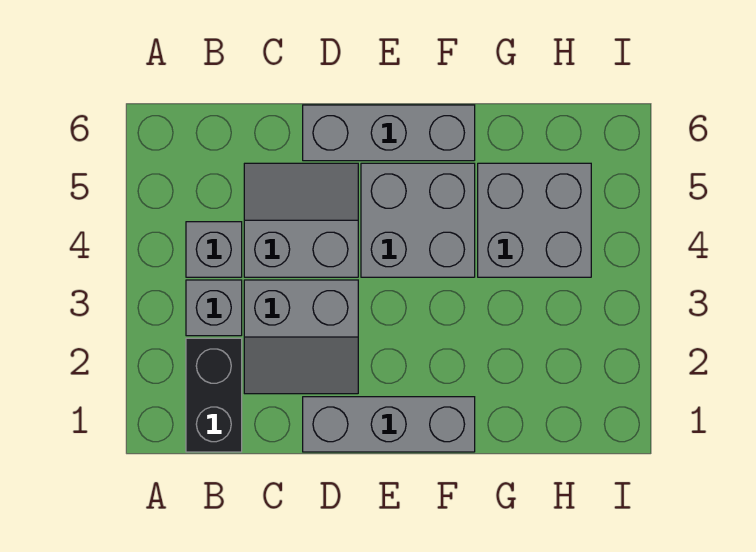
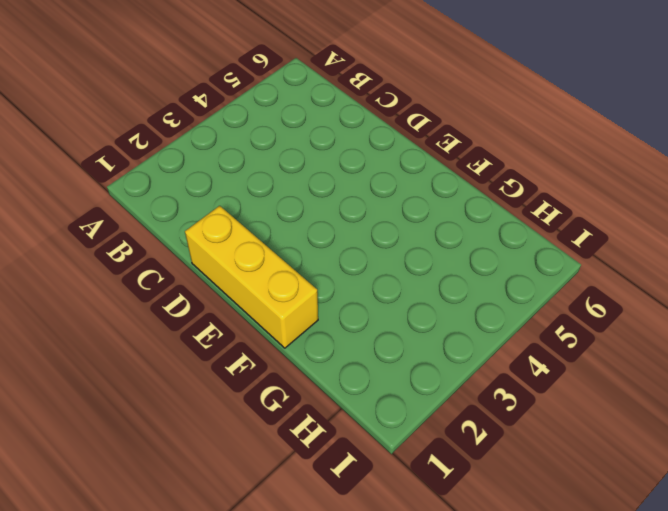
yellow 1x3 brick [185,206,318,348] -> grey 1x3 brick [303,397,475,452]
none -> black 1x2 brick [186,338,242,452]
none -> grey 1x1 brick [186,280,242,336]

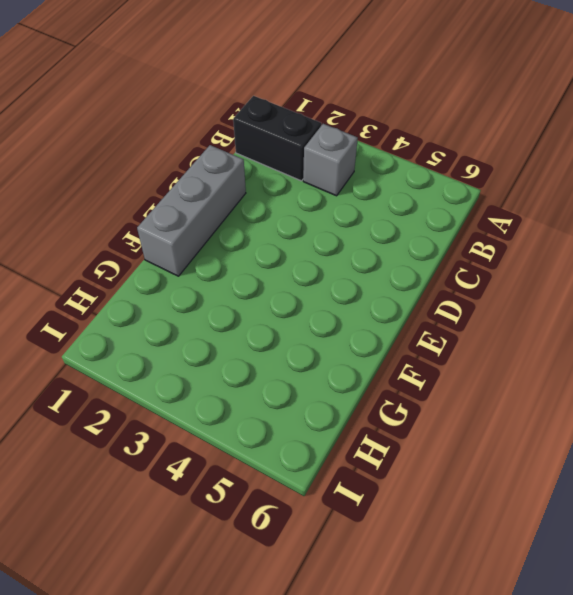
none -> grey 1x1 brick [186,222,242,277]
none -> grey 2x2 slope [244,280,358,394]

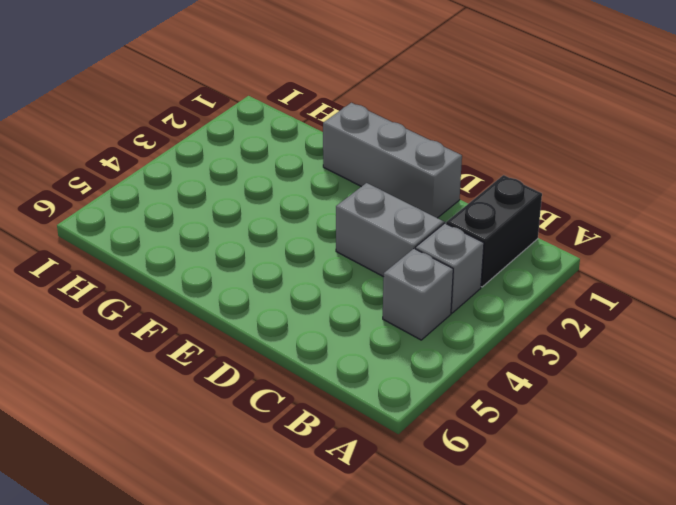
none -> grey 2x2 slope [244,163,358,277]
none -> grey 1x3 brick [303,105,475,161]

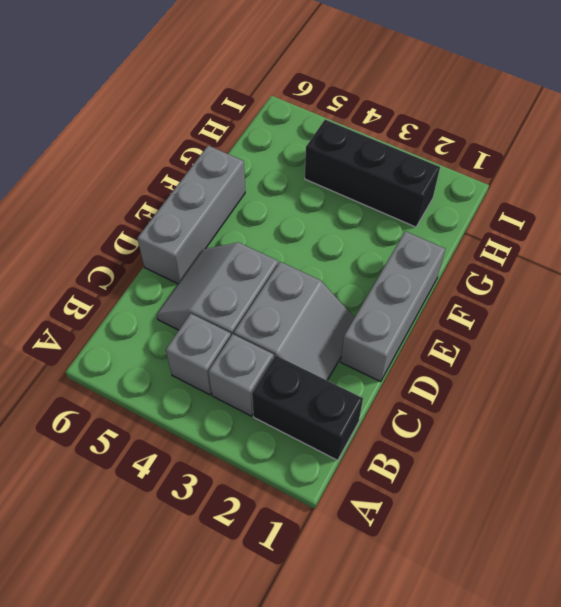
black 1x3 brick [305,120,440,227] -> grey 2x2 brick [478,163,591,277]
none -> grey 2x2 brick [361,163,475,277]

